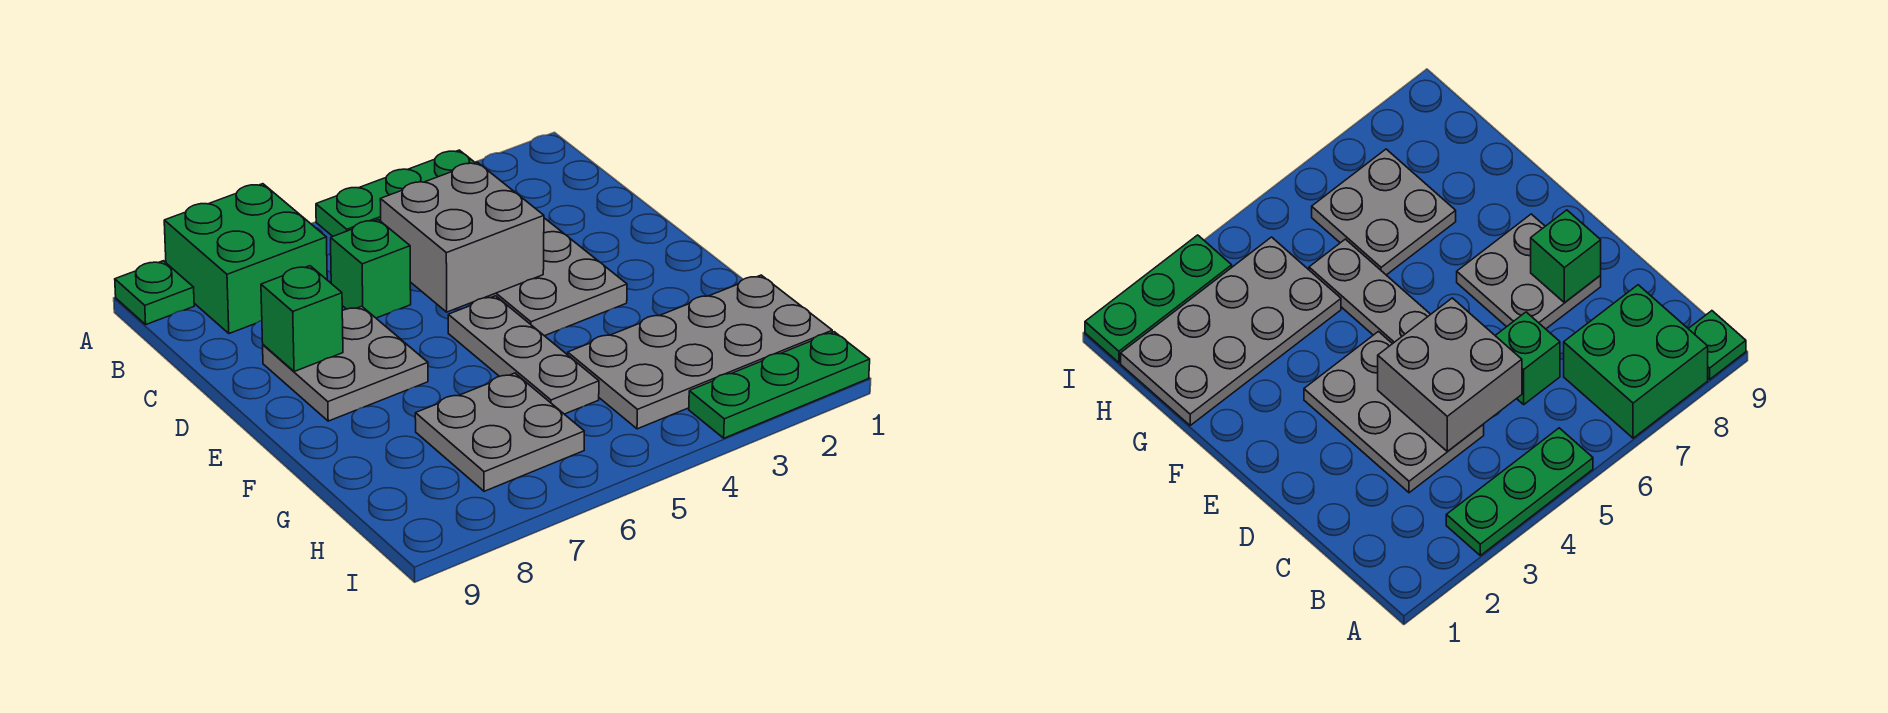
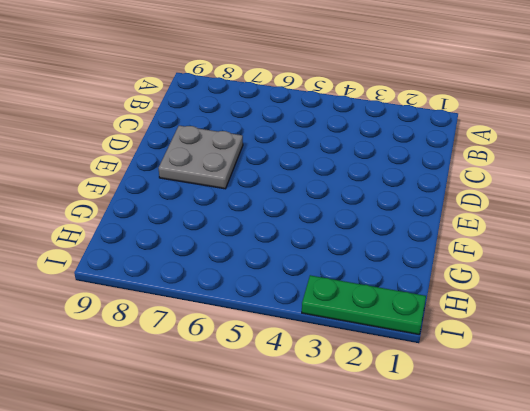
none -> green 1x3 plate [316,150,475,236]
none -> green 2x2 brick [164,184,327,334]
none -> green 1x1 plate [115,261,194,324]

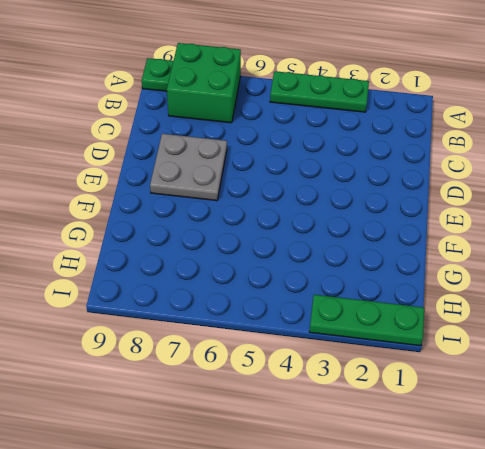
none -> grey 2x3 plate [485,218,627,336]
none -> green 1x1 brick [331,220,411,318]
none -> grey 1x3 plate [448,296,599,414]

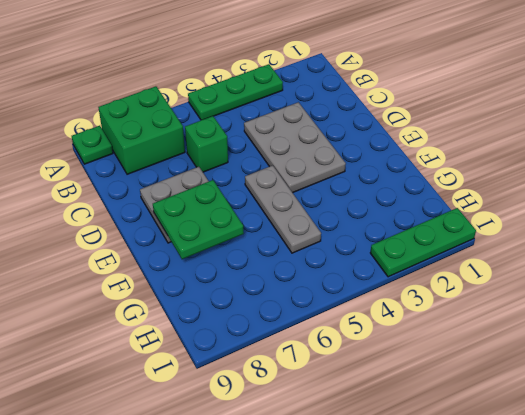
green 2x2 plate [153,180,244,259] -> none
none -> grey 2x4 plate [568,275,832,429]
none -> grey 2x2 plate [415,373,584,491]
none -> grey 2x2 brick [380,162,544,312]

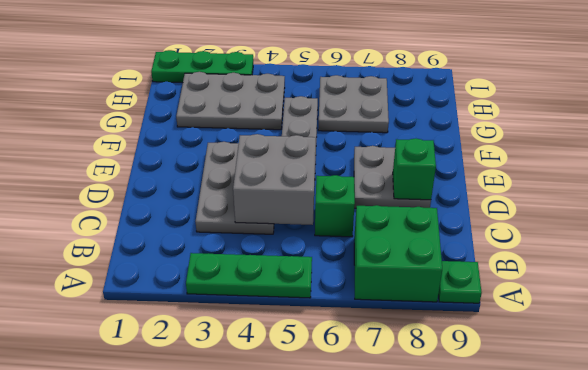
grey 2x3 plate [176,72,285,130] -> grey 2x4 plate [568,275,832,429]

